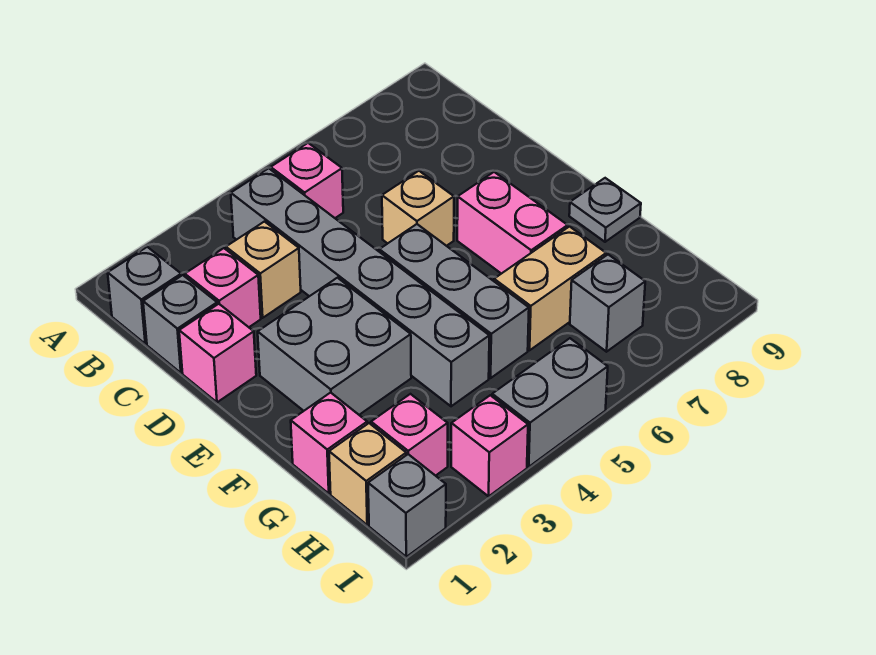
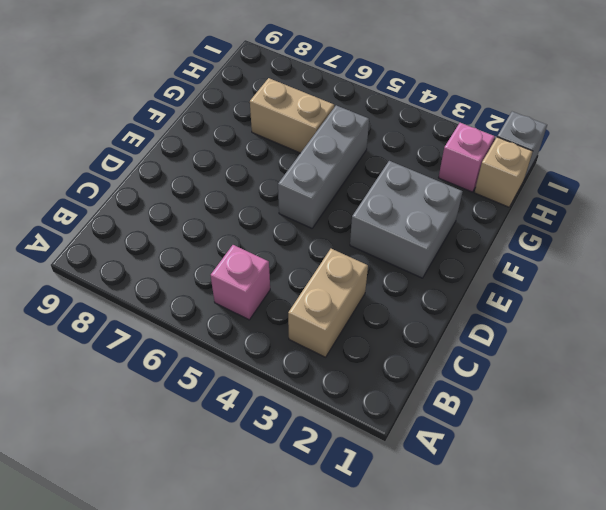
tan 1x2 brick [288,249,368,357] -> tan 1x1 brick [226,222,301,318]
none -> grey 1x1 brick [108,247,181,344]
none -> grey 1x6 brick [231,168,489,406]
none -> grey 1x1 brick [143,275,217,373]

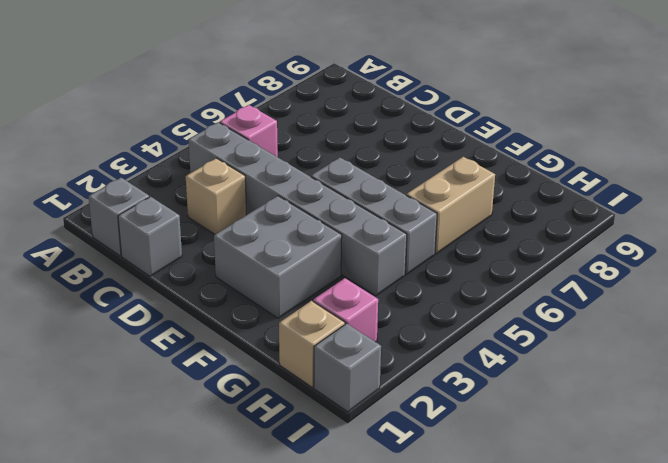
none -> pink 1x1 brick [185,248,261,327]
none -> pink 1x1 brick [179,304,256,402]
none -> tan 1x1 brick [382,171,454,246]

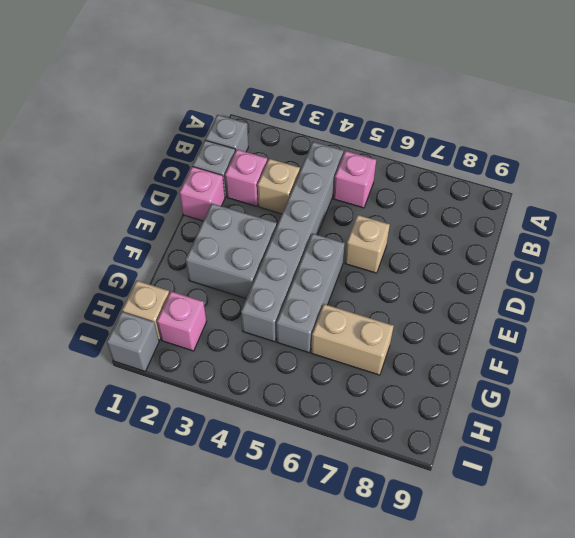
none -> pink 1x2 brick [457,172,568,274]
none -> grey 1x1 plate [569,178,641,242]
none -> pink 1x1 brick [291,393,367,493]

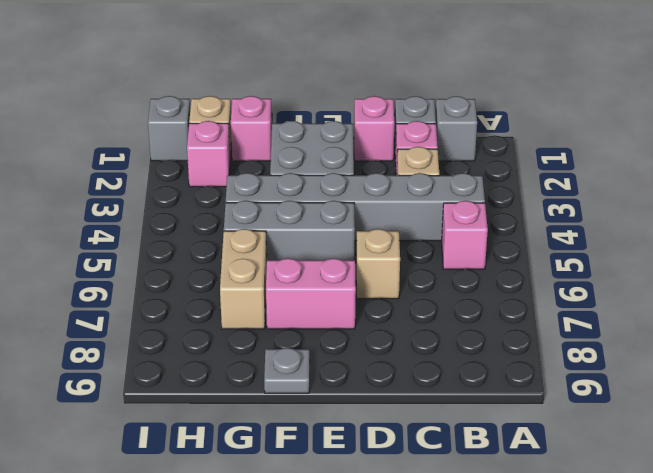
none -> grey 1x1 brick [570,255,645,352]
none -> pink 1x1 brick [451,395,528,496]
none -> grey 1x2 brick [492,338,608,467]

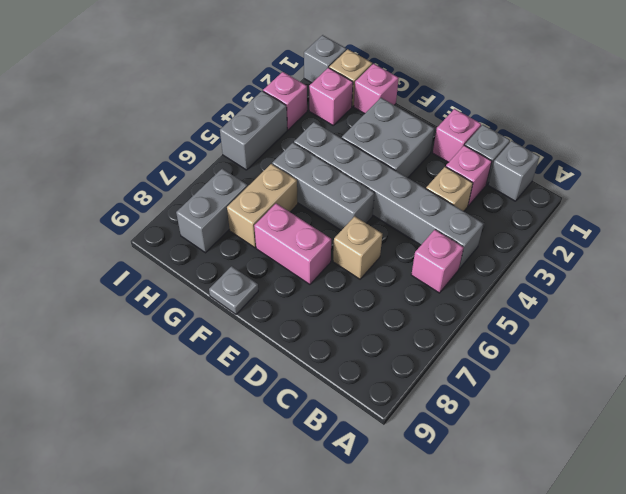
grey 1x2 brick [176,169,248,253] -> grey 1x1 brick [570,255,645,352]

